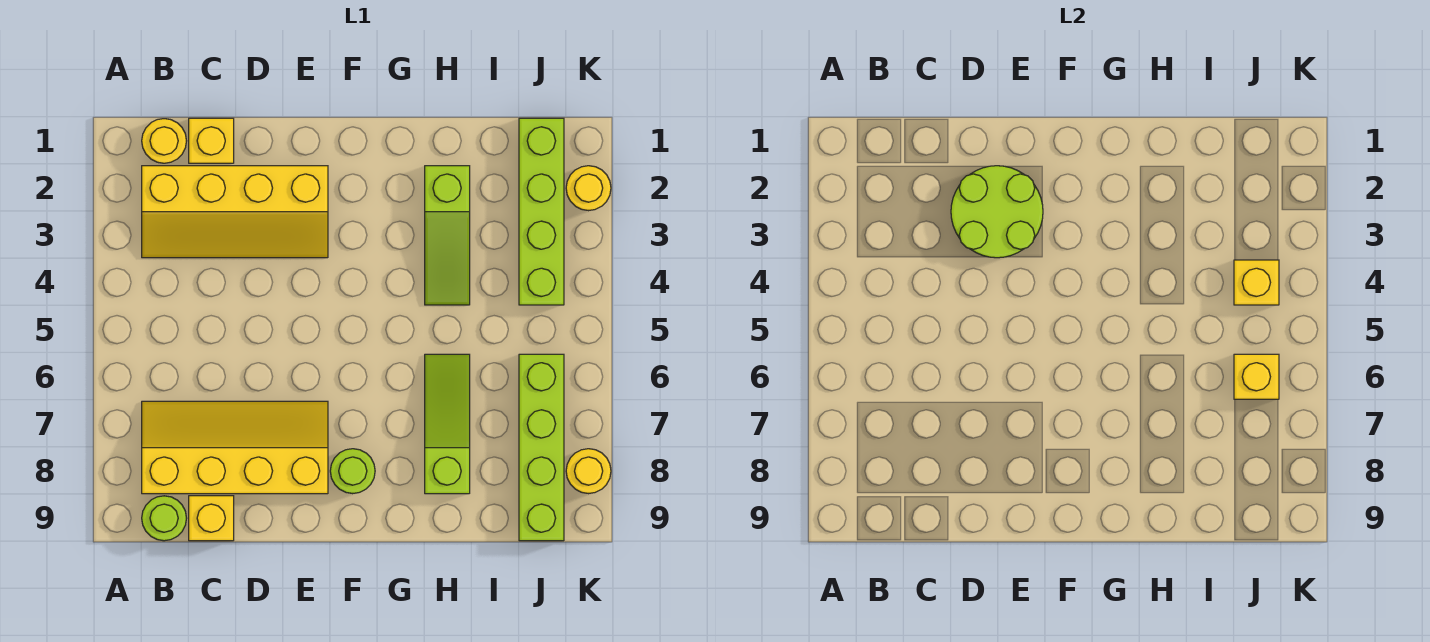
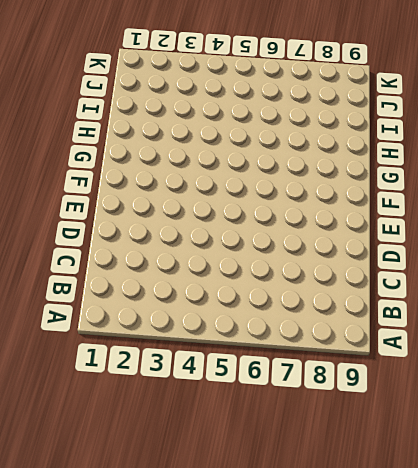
none -> yellow 1x1 round brick [142,119,186,163]
none -> yellow 2x4 slope [142,166,328,258]
none -> yellow 2x4 slope [142,401,328,494]

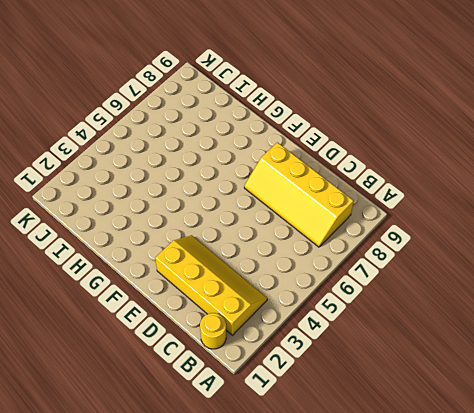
none -> lime 1x1 round brick [142,496,187,541]
none -> yellow 1x1 brick [189,118,234,163]
none -> yellow 1x1 brick [189,496,234,541]

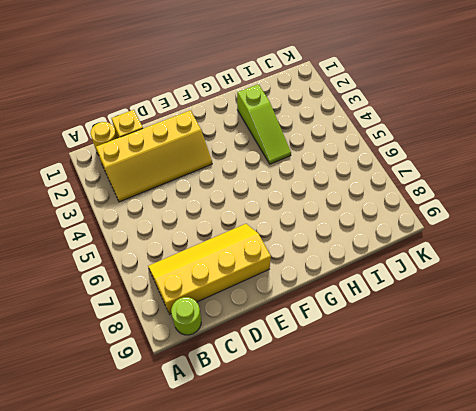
none -> yellow 1x1 brick [189,496,234,541]
none -> lime 1x1 round brick [330,449,375,494]
none -> lime 1x3 slope [425,354,470,494]

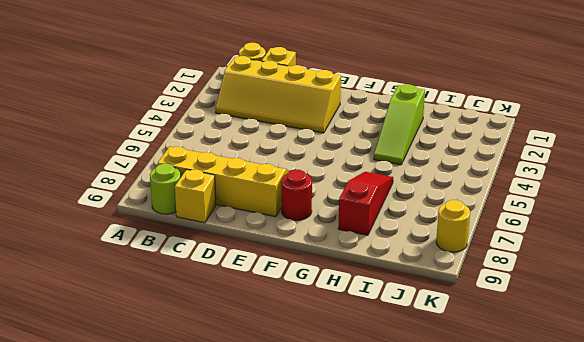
red 1x1 round brick [281,170,312,220] -> lime 1x1 round brick [330,449,375,494]
red 1x3 slope [338,172,393,235] -> lime 1x3 slope [425,354,470,494]
none -> lime 1x4 brick [519,118,564,305]
none -> lime 1x4 brick [519,354,564,541]
none -> yellow 1x1 round brick [566,166,611,211]

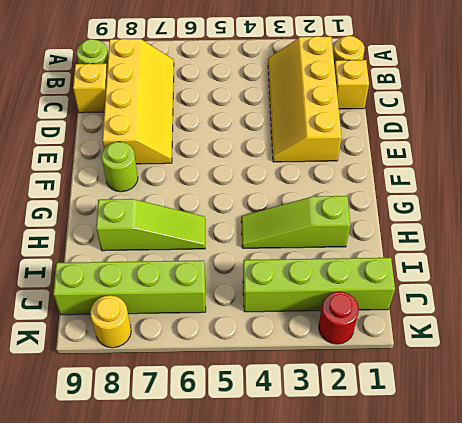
red 1x1 round brick [319,292,359,344] -> yellow 1x1 round brick [566,166,611,211]
none -> lime 2x2 round brick [951,166,1043,258]
none -> yellow 1x1 brick [1234,260,1279,305]
none -> yellow 1x1 brick [1234,354,1279,399]

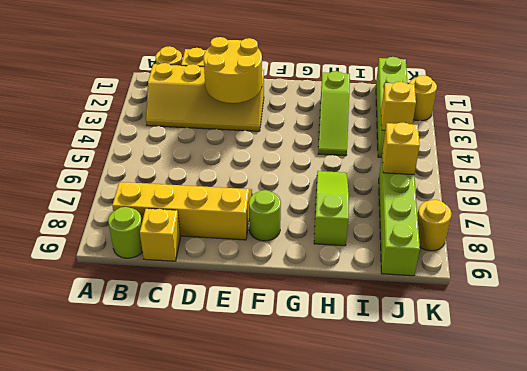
yellow 2x2 round brick [204,37,262,103] -> lime 2x2 round brick [951,166,1043,258]

